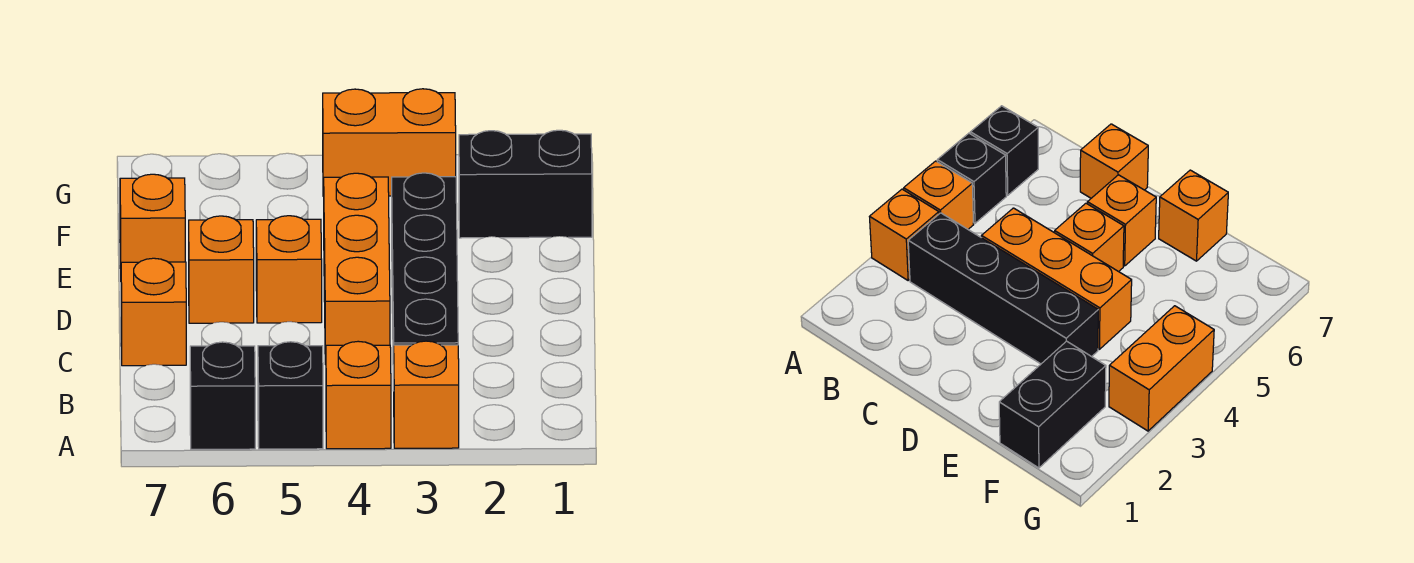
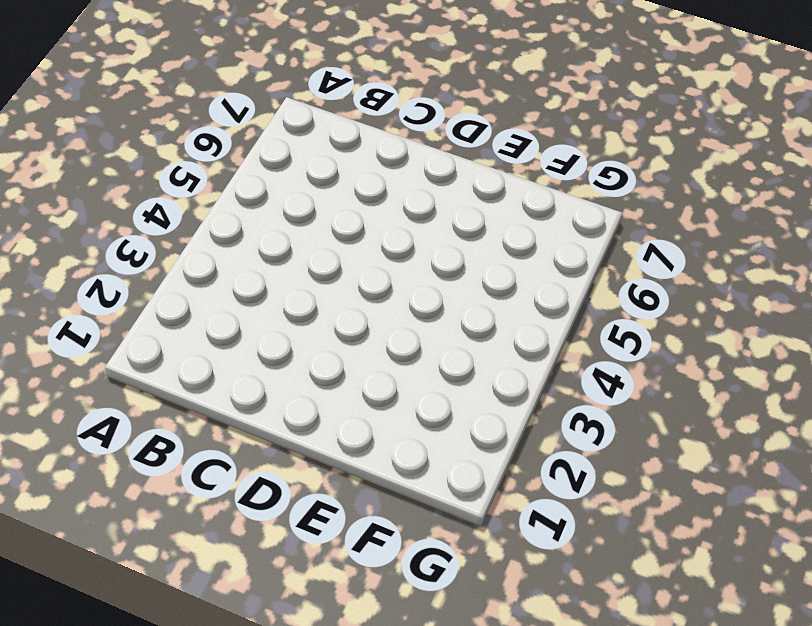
none -> orange 1x1 brick [394,341,459,448]
none -> orange 1x1 brick [326,341,391,449]
none -> black 1x1 brick [258,342,323,449]

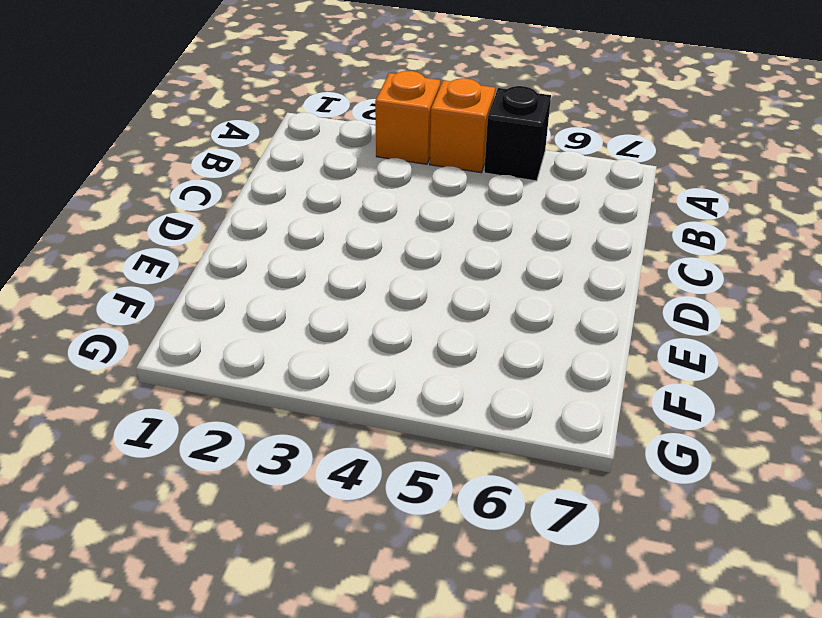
none -> black 1x1 brick [190,342,255,449]
none -> black 1x4 brick [392,173,458,391]
none -> orange 1x3 brick [324,173,390,364]

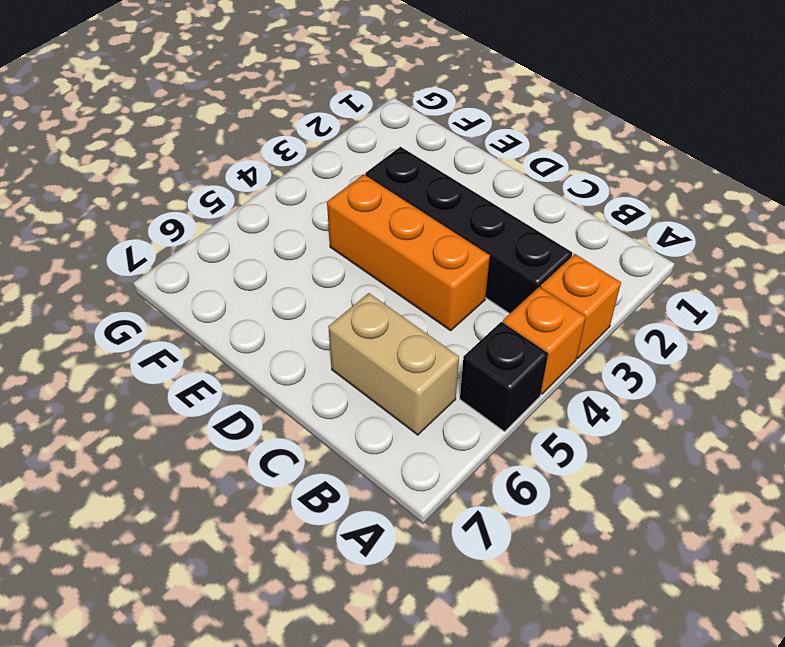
tan 1x2 brick [328,293,459,435] -> none
none -> black 1x1 brick [190,342,255,449]
none -> orange 1x1 brick [121,258,186,366]
none -> orange 1x1 brick [256,216,322,323]

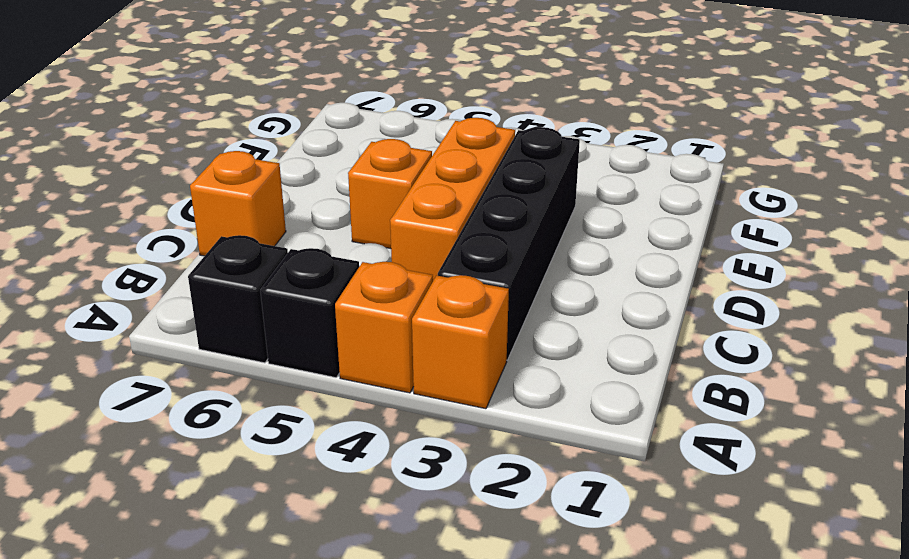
none -> orange 1x1 brick [189,216,254,323]
none -> orange 1x1 brick [120,174,185,268]
none -> black 1x2 brick [459,130,592,238]

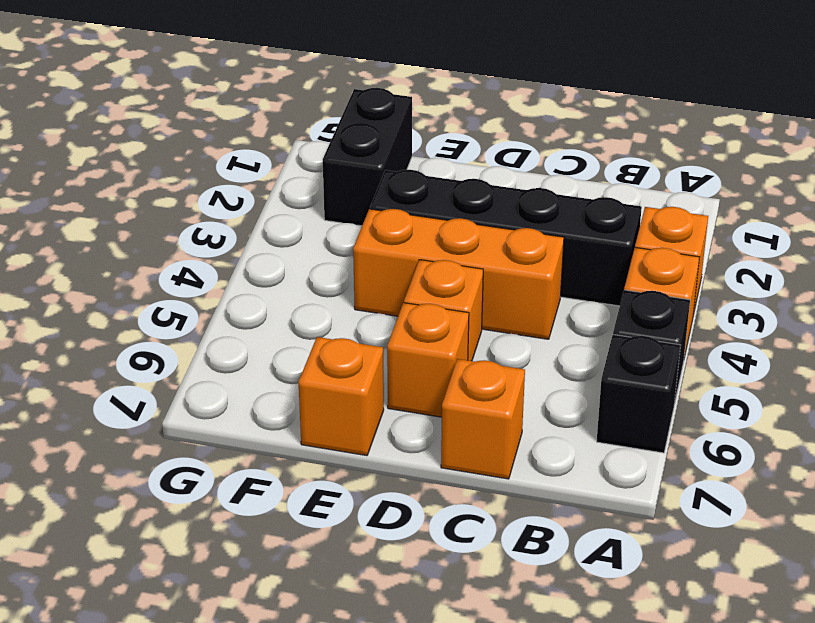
none -> orange 1x2 brick [323,89,456,196]

